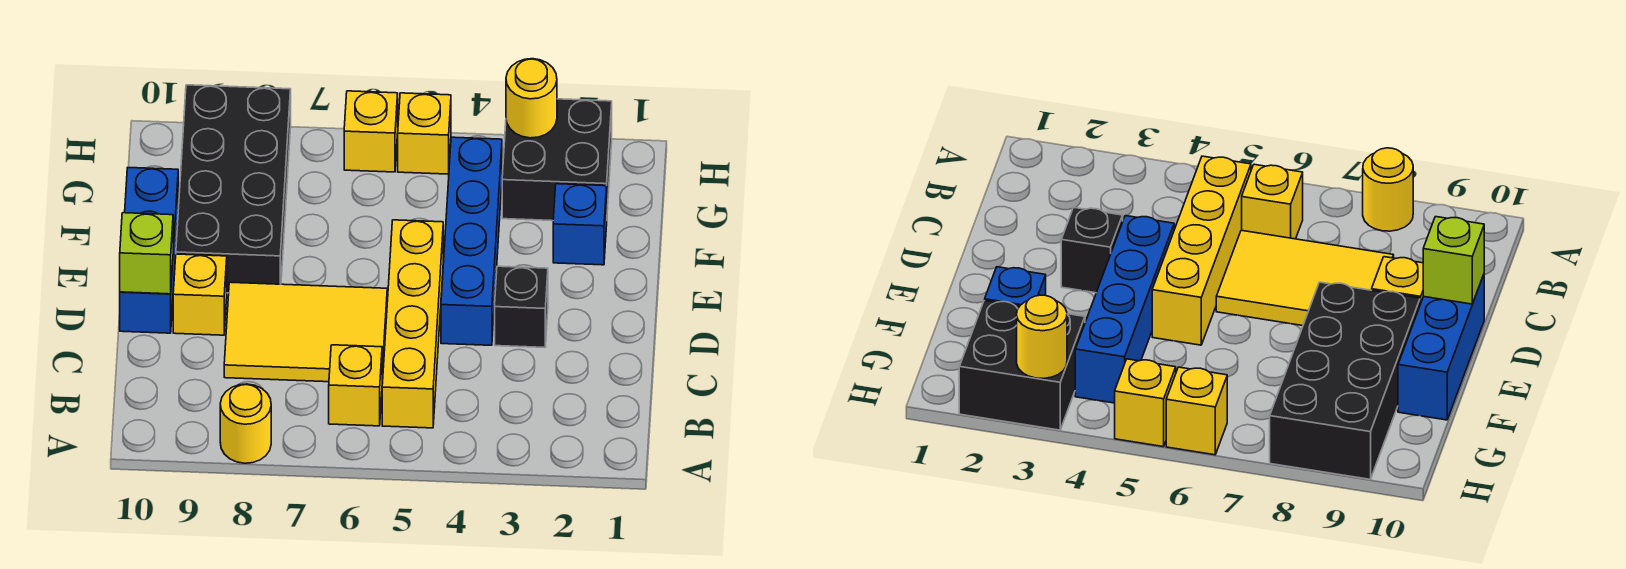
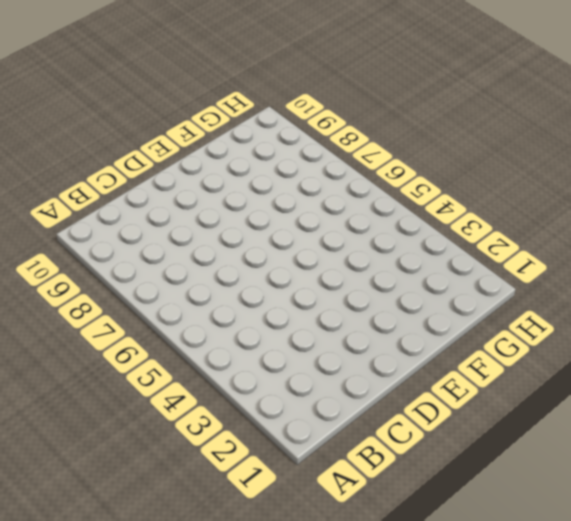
none -> yellow 1x1 round brick [220,384,271,463]
none -> yellow 1x4 brick [382,220,443,428]
none -> yellow 1x1 brick [329,345,382,426]

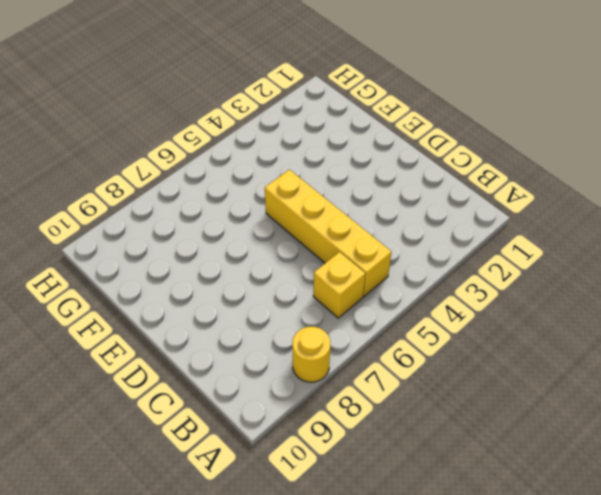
none -> yellow 2x3 tile [224,282,387,382]
none -> black 1x1 brick [495,266,548,347]
none -> blue 1x4 brick [441,137,502,345]

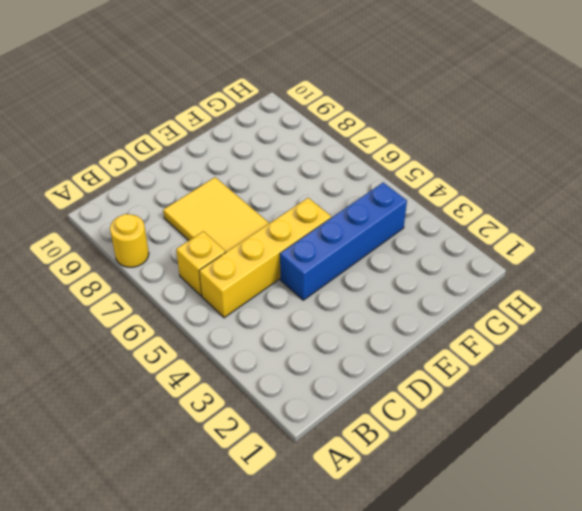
none -> black 1x1 brick [495,266,548,347]
none -> yellow 1x1 brick [173,254,227,335]
none -> blue 1x3 brick [120,168,178,333]

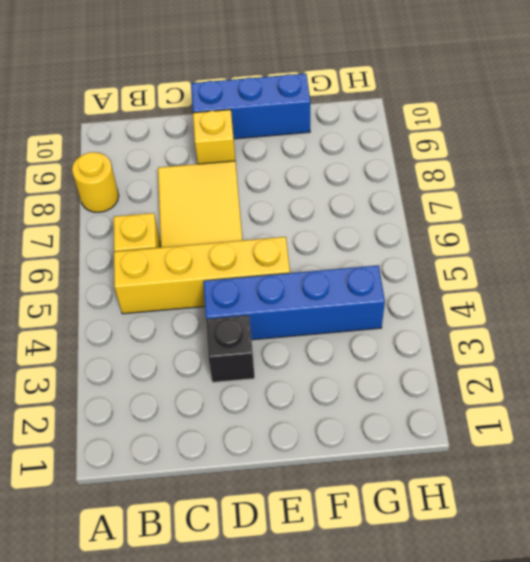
none -> black 2x4 brick [176,85,291,293]
none -> blue 1x1 brick [553,184,607,265]
none -> black 2x2 brick [502,99,612,221]

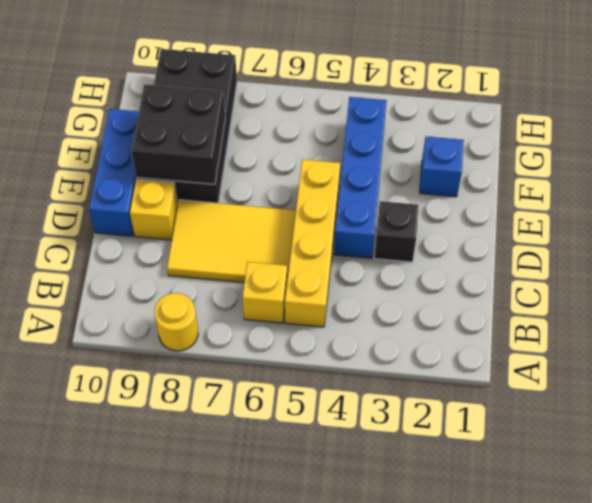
black 2x2 brick [131,84,225,184] -> black 2x2 brick moved to [502,99,612,221]
none -> yellow 1x1 brick [398,93,451,174]
none -> yellow 1x1 brick [344,91,398,172]
none -> lime 1x1 brick [120,213,173,294]

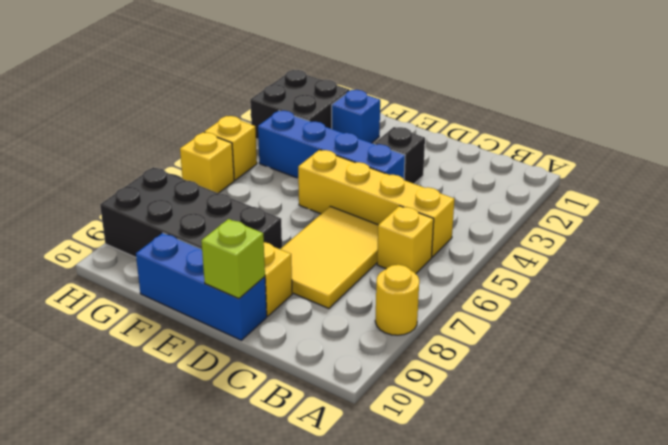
none -> yellow 1x1 round brick [506,59,557,138]

